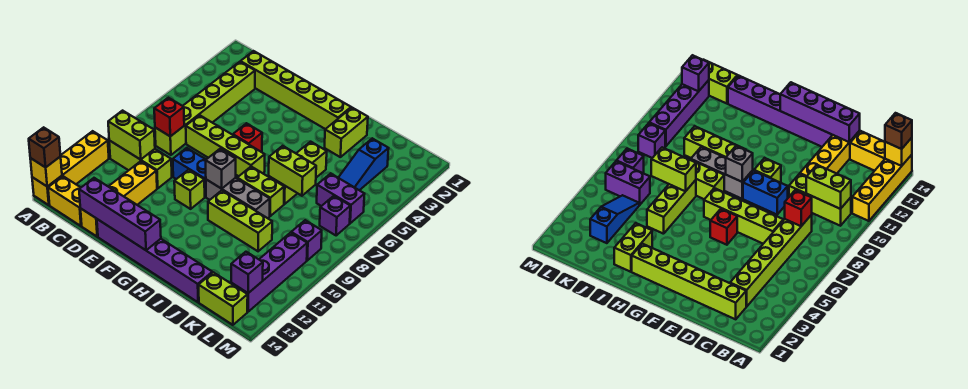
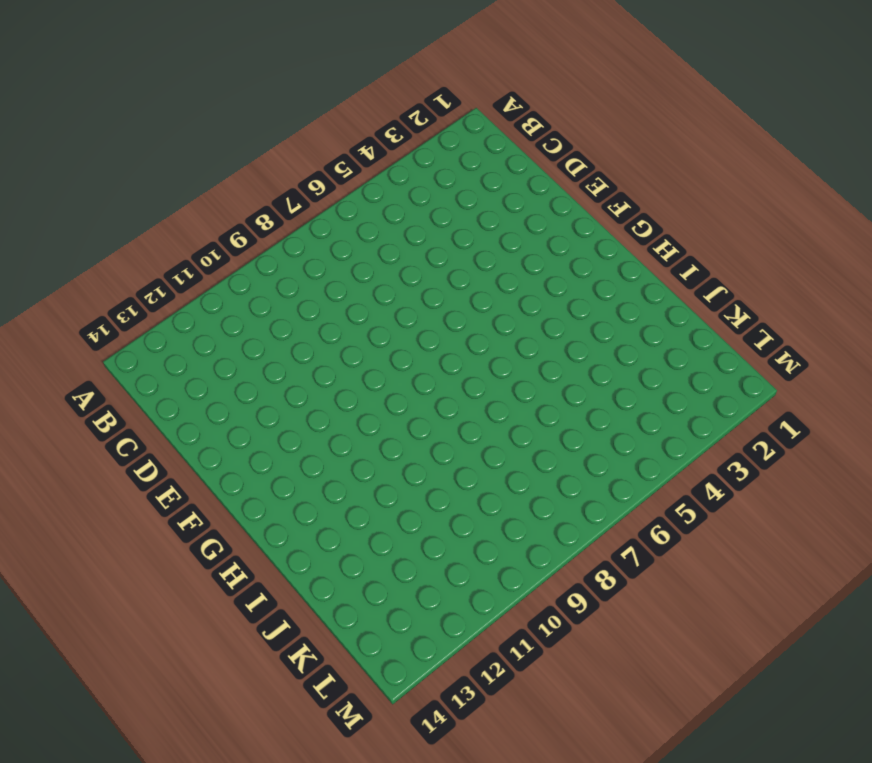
none -> yellow 1x4 brick [32,131,109,205]
none -> lime 1x3 brick [109,140,172,188]
none -> yellow 1x2 brick [48,176,82,226]
none -> lime 1x6 brick [240,51,351,129]

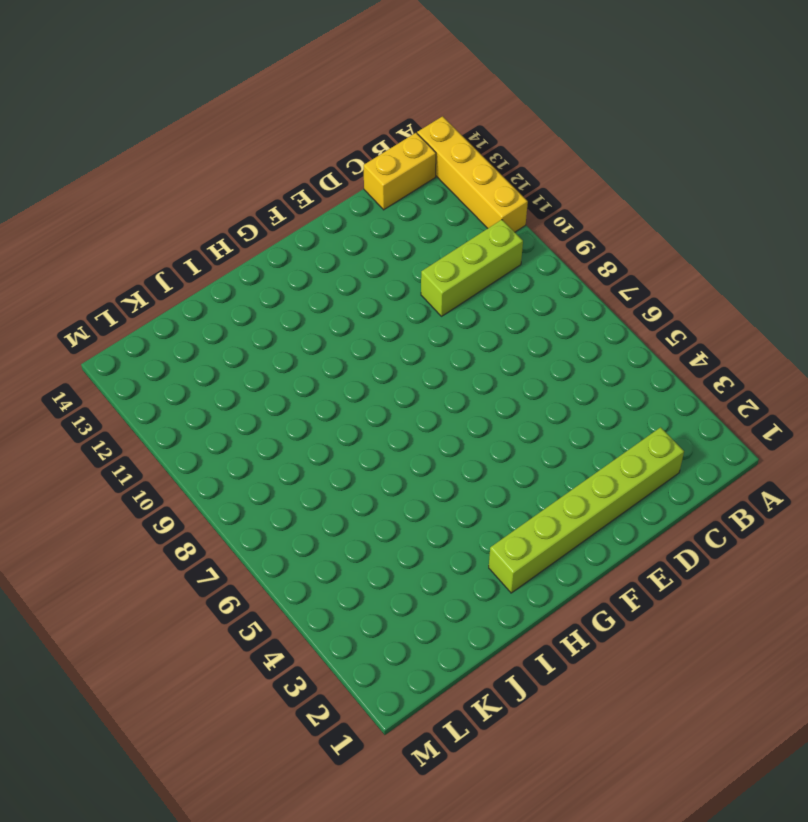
none -> lime 1x6 brick [155,62,255,155]
none -> lime 1x4 brick [186,115,265,176]
none -> yellow 1x4 brick [81,161,157,237]
none -> blue 1x2 brick [173,148,206,197]

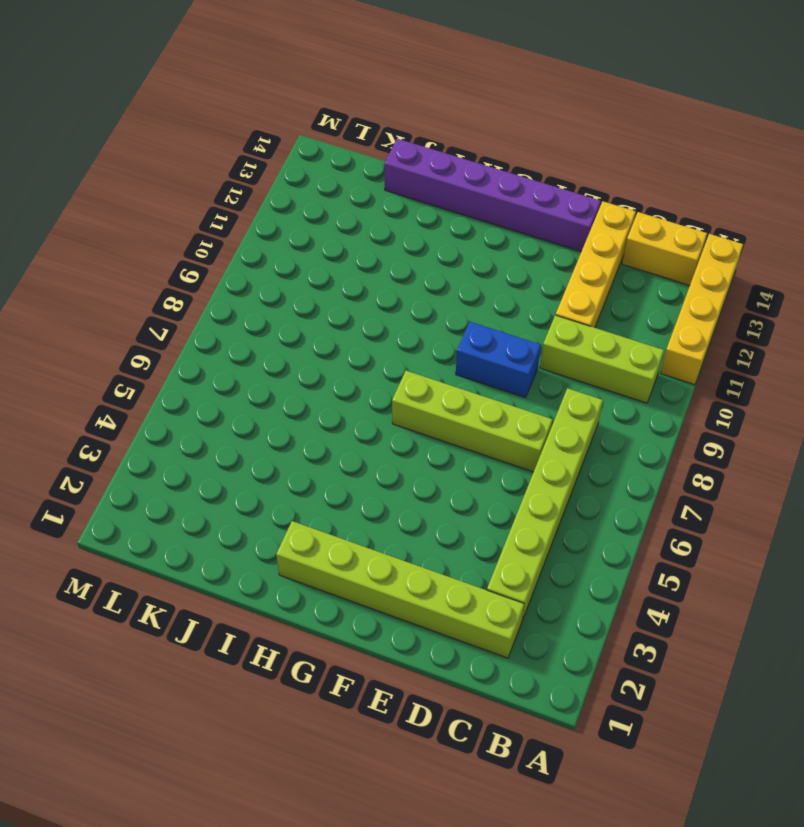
none -> red 1x1 brick [233,123,262,152]
none -> lime 1x1 brick [174,170,205,209]
none -> grey 1x3 brick [206,178,270,218]
none -> lime 1x2 brick [237,167,284,216]

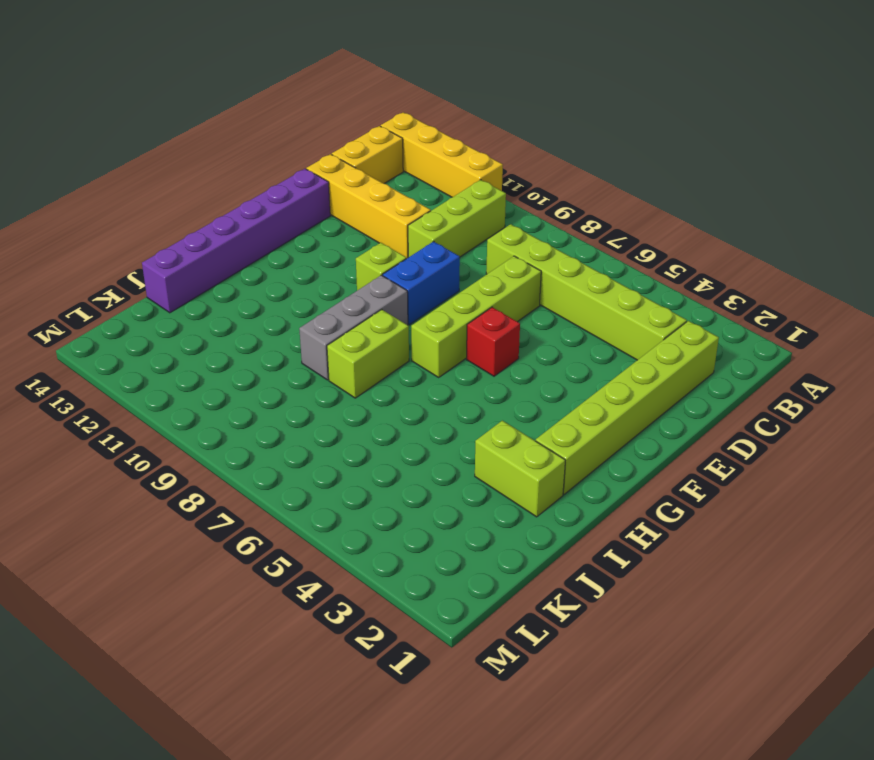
none -> lime 1x3 brick [208,190,272,251]
none -> lime 1x3 brick [269,142,327,204]
none -> blue 1x3 slope [338,138,389,190]
none -> purple 1x2 brick [317,173,364,223]

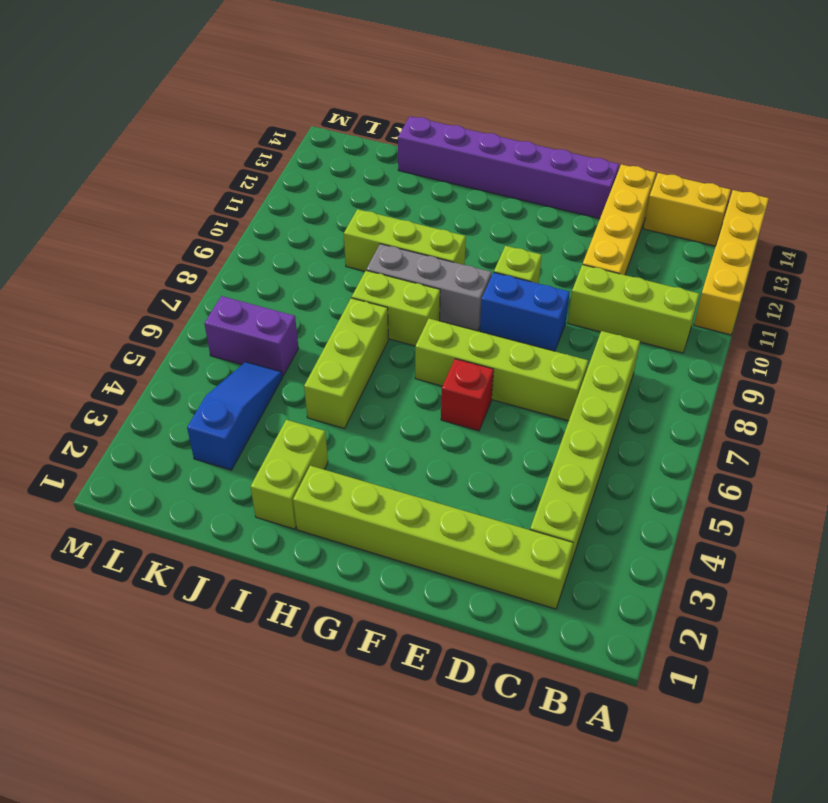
none -> lime 1x2 brick [199,272,248,325]
none -> purple 1x1 brick [320,196,350,236]
none -> purple 1x1 brick [291,220,322,260]
none -> purple 1x4 brick [231,233,307,312]

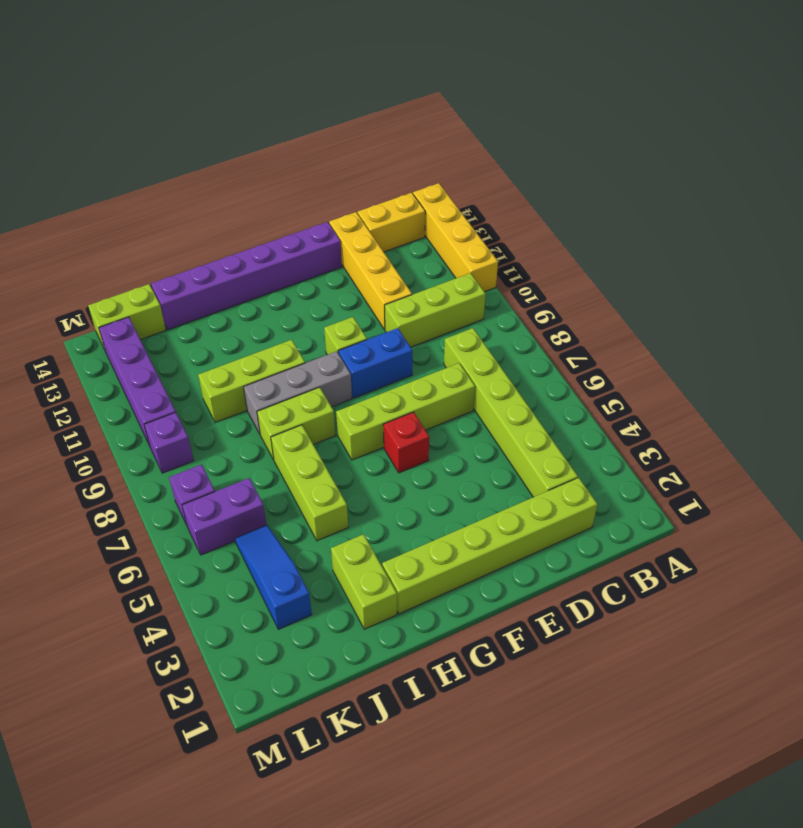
none -> yellow 1x1 brick [30,156,62,186]
none -> lime 1x2 brick [108,111,155,160]
none -> red 1x1 brick [154,98,184,136]
none -> purple 1x4 brick [79,178,161,250]

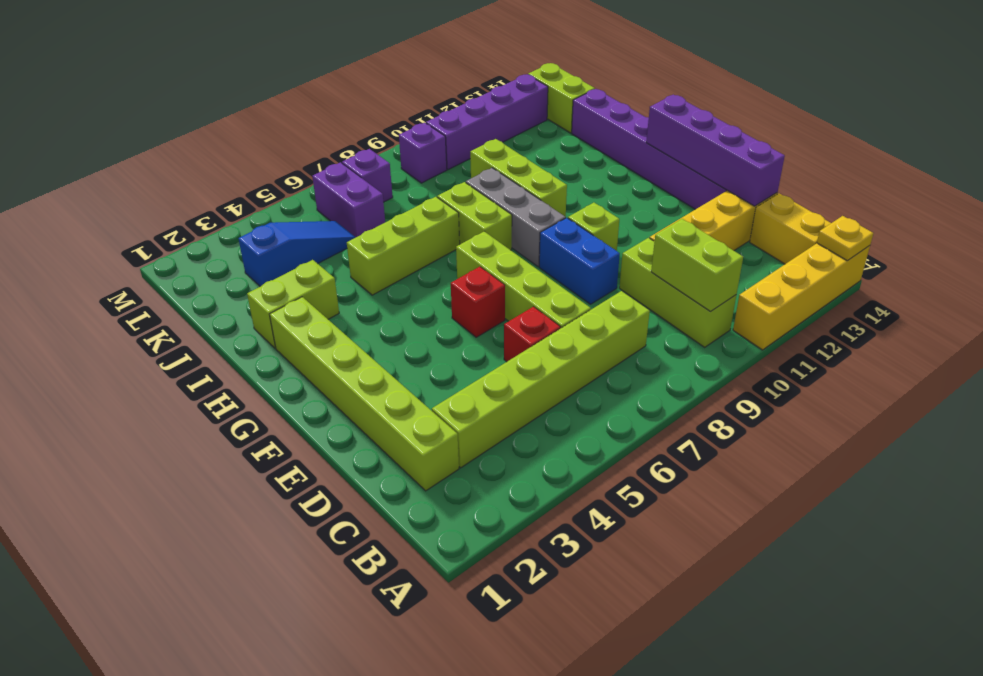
yellow 1x1 plate [817,216,873,261] -> yellow 1x1 brick [30,156,62,186]
red 1x1 brick [504,307,561,362] -> red 1x1 brick moved to [154,98,184,136]
none -> grey 1x1 brick [206,149,236,189]
none -> lime 1x2 brick [269,146,316,196]
none -> purple 1x1 brick [231,252,263,293]
none -> brown 1x1 brick [29,127,61,167]

